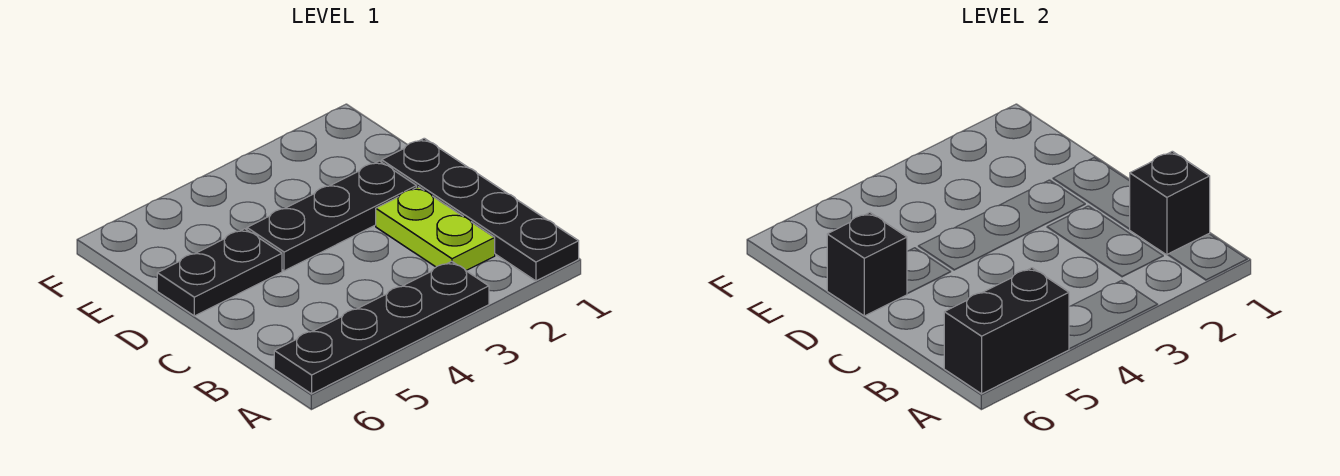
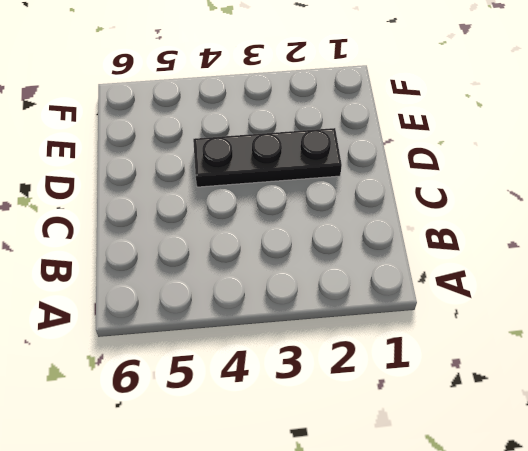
none -> black 1x4 plate [382,138,579,281]
none -> black 1x4 plate [274,261,489,394]

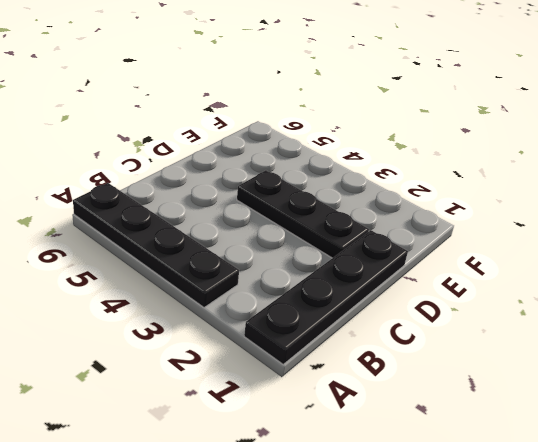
none -> lime 1x2 plate [376,187,495,270]
none -> black 1x2 plate [157,229,282,316]

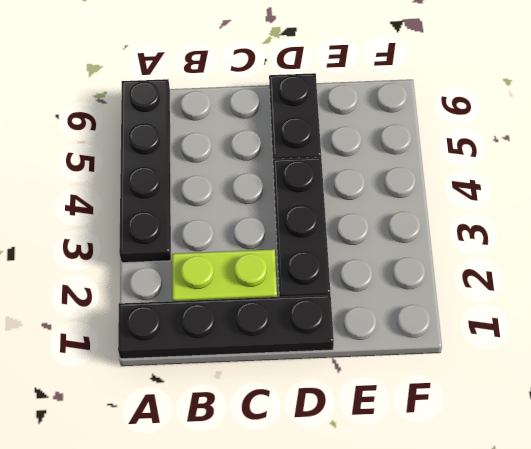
none -> black 1x2 brick [944,268,1069,394]
none -> black 1x1 brick [1130,151,1210,255]

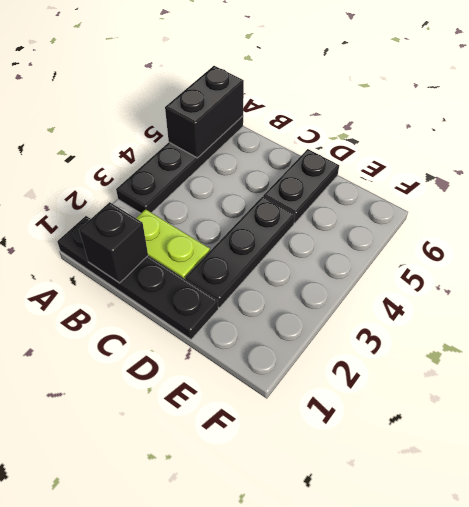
none -> black 1x1 brick [827,213,907,316]

